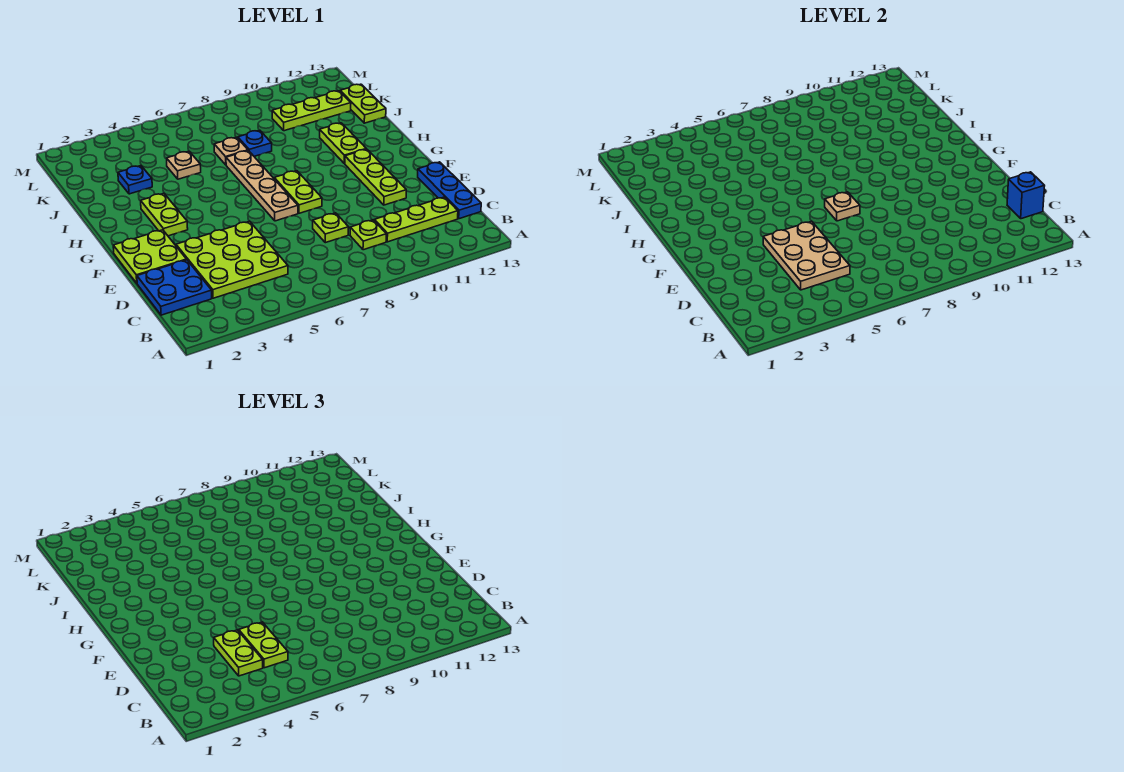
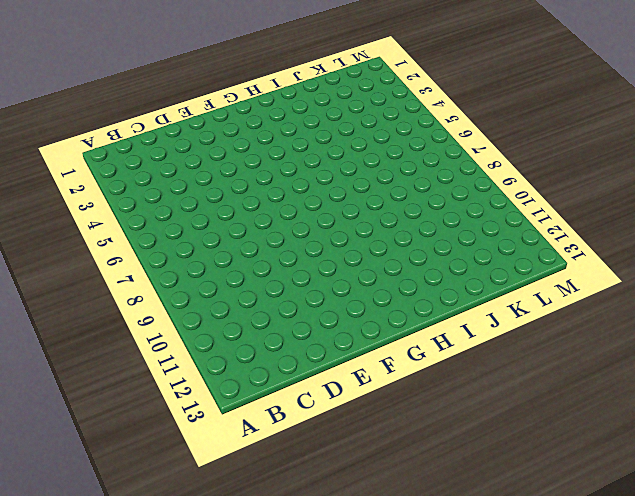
none -> blue 2x2 plate [137,260,212,315]
none -> lime 3x3 plate [176,221,288,298]
none -> lime 1x1 plate [350,220,386,250]

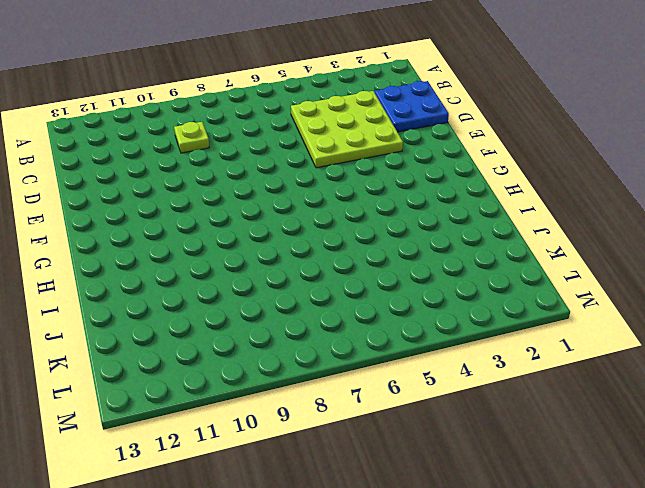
none -> lime 1x3 plate [374,197,458,242]
none -> blue 1x3 plate [418,162,481,219]
none -> lime 1x1 plate [313,213,349,243]

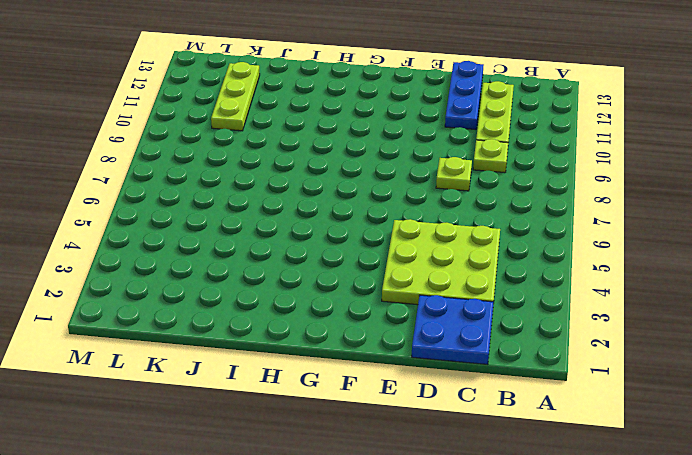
blue 1x3 plate [445,61,483,130] -> blue 1x3 plate turned to [418,162,481,219]
none -> lime 2x2 plate [113,230,187,283]
none -> lime 1x3 plate [345,149,406,205]
none -> tan 1x4 plate [226,151,298,221]

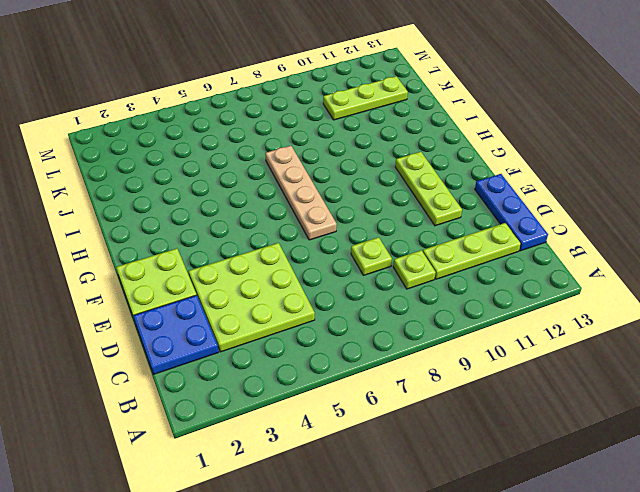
none -> lime 1x2 plate [274,171,322,213]
none -> lime 1x2 plate [141,193,188,236]
none -> lime 1x2 plate [320,123,366,163]

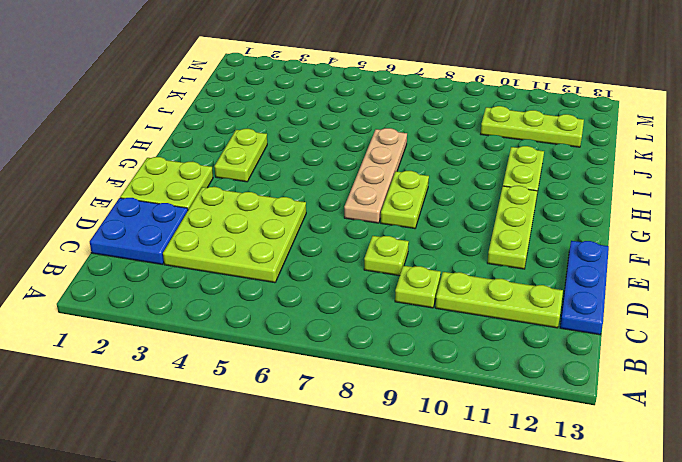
none -> blue 1x1 plate [118,166,152,194]
none -> tan 1x1 plate [167,151,201,179]
none -> tan 1x1 plate [214,137,248,165]

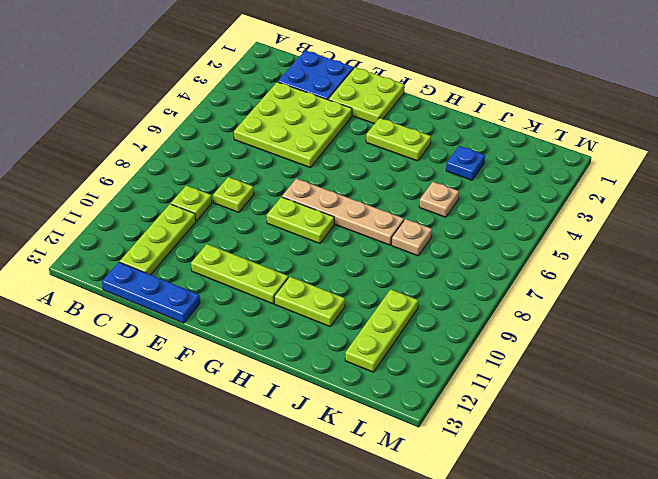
none -> blue 1x1 plate [238,130,272,156]
none -> lime 1x2 plate [340,84,386,123]
none -> tan 2x3 plate [763,221,850,290]

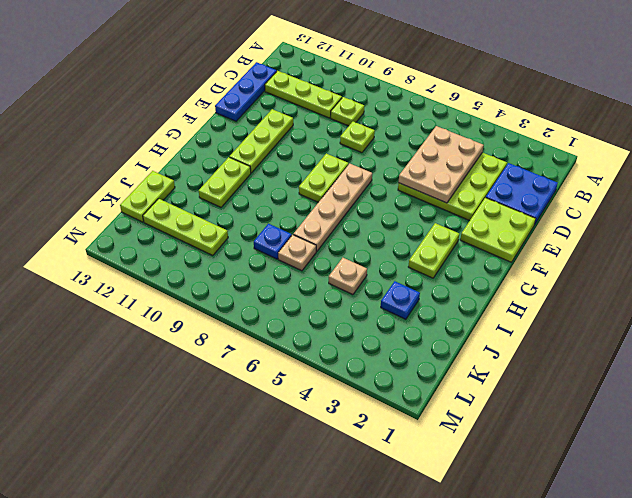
none -> blue 1x1 brick [1007,172,1045,219]
none -> tan 1x1 plate [825,192,860,221]
none -> lime 1x2 plate [214,630,263,676]

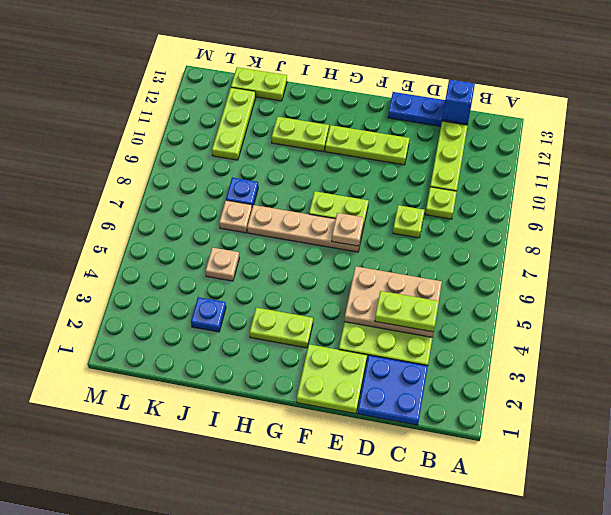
none -> lime 1x2 plate [239,622,288,668]

